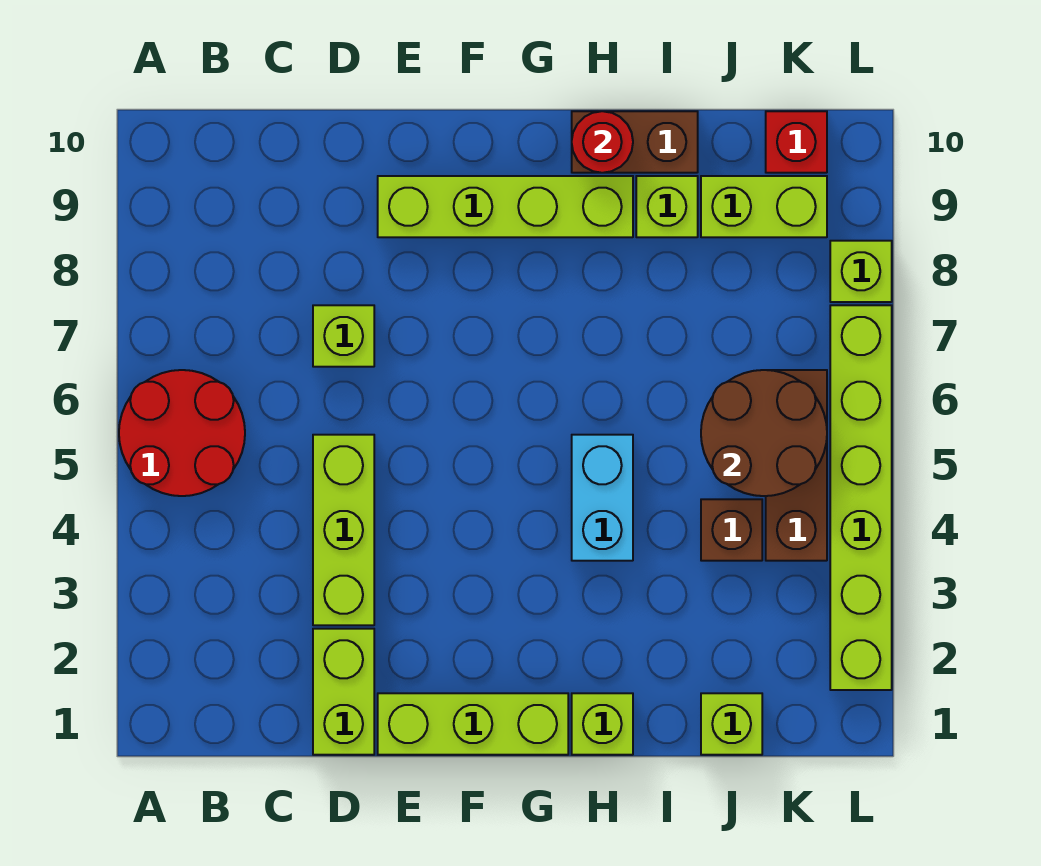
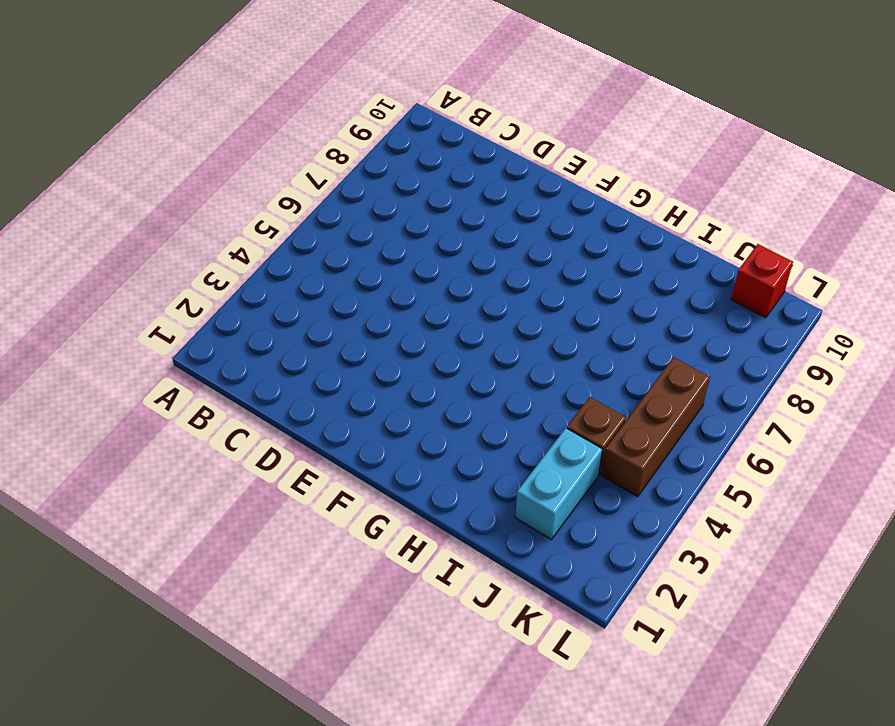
cyan 1x2 brick [515,428,602,539] -> cyan 1x2 brick moved to [572,435,633,561]
none -> red 2x2 round brick [119,370,245,496]
none -> lime 1x2 brick [313,629,374,755]
none -> lime 1x3 brick [313,435,374,625]

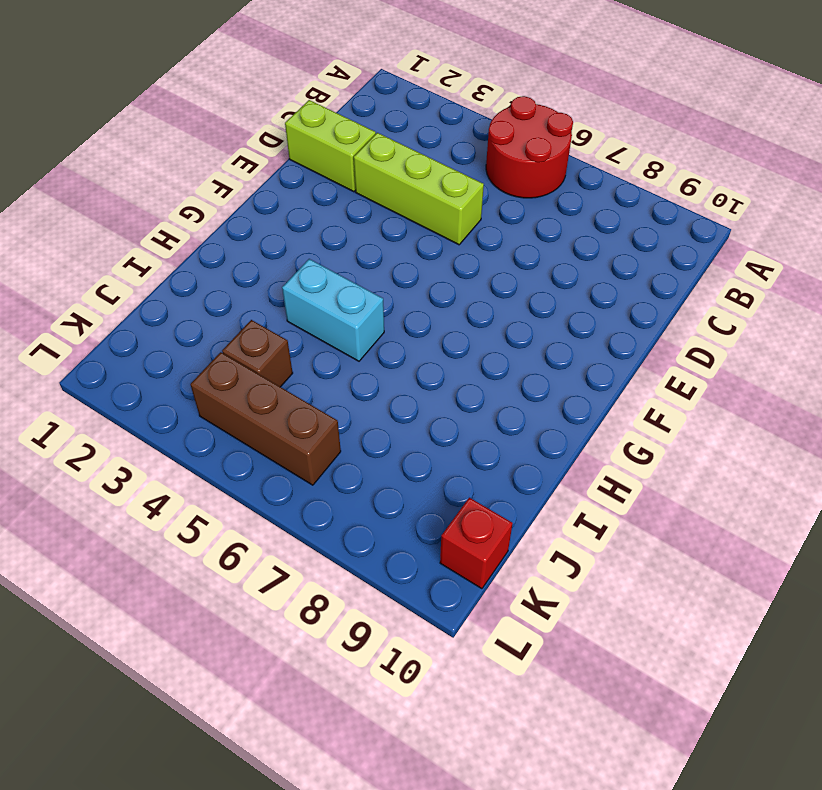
none -> lime 1x1 brick [313,305,374,367]
none -> lime 1x3 brick [378,693,568,755]
none -> lime 1x4 brick [378,176,633,237]

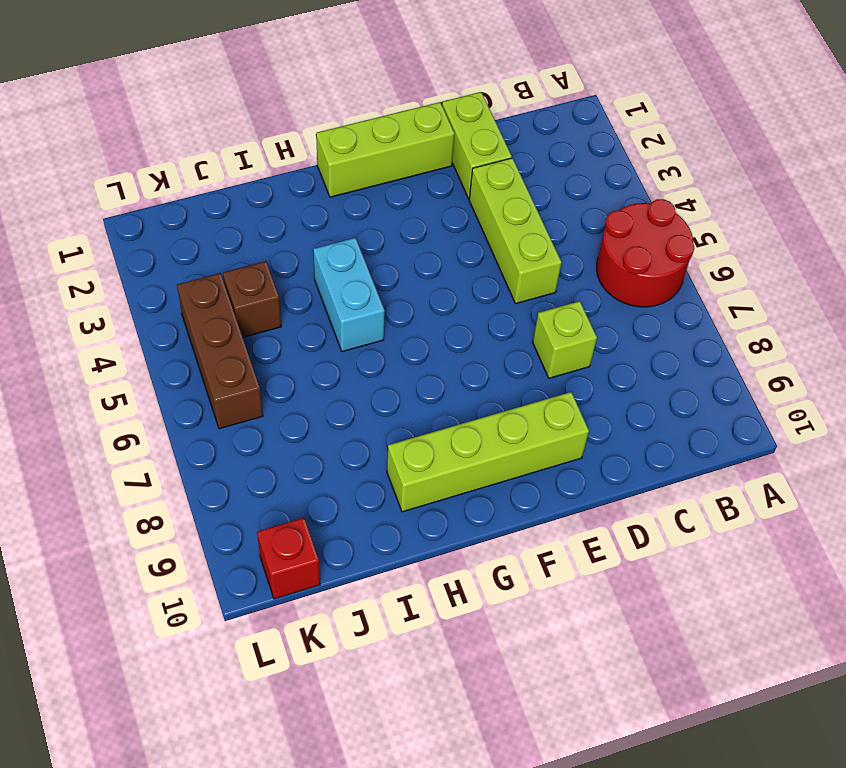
none -> lime 1x1 brick [572,693,633,755]
none -> brown 1x2 brick [572,111,698,173]
none -> lime 1x1 brick [636,176,698,237]

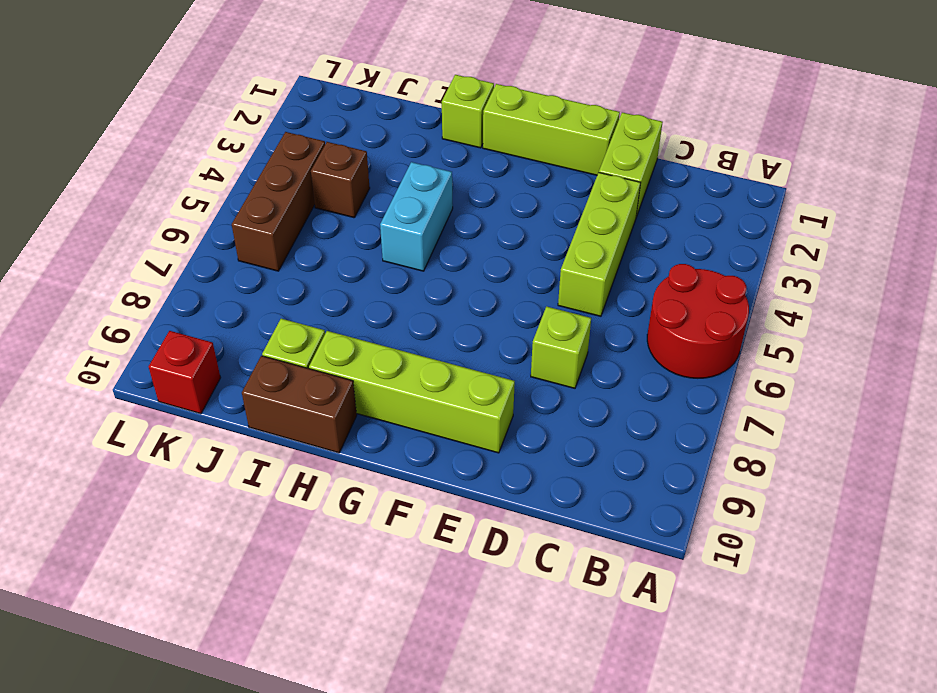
none -> lime 1x1 brick [701,693,762,755]
none -> lime 1x2 brick [701,176,827,237]
none -> lime 1x6 brick [830,305,892,690]

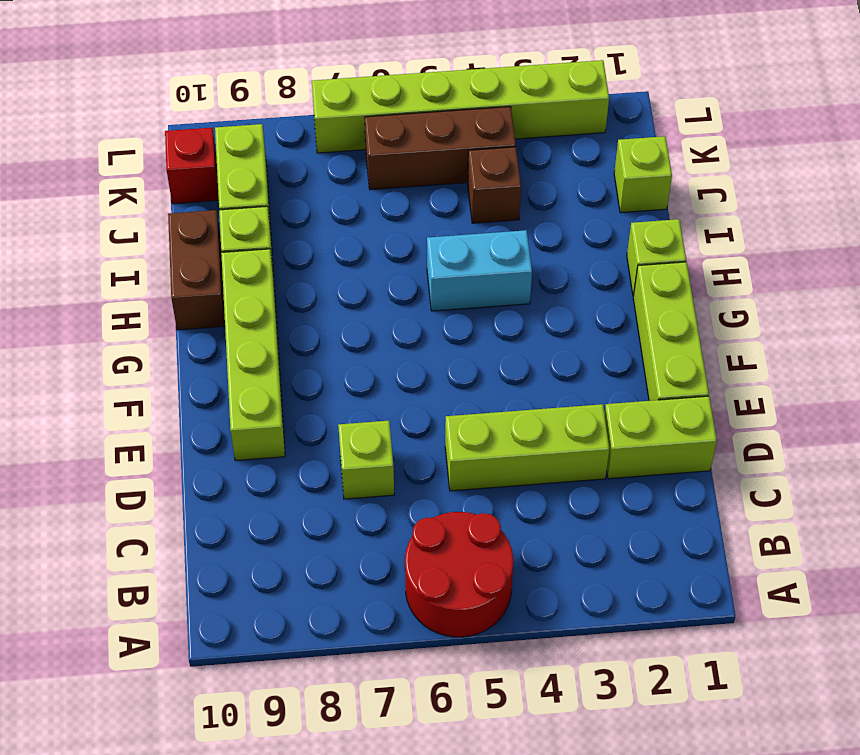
none -> lime 1x1 brick [830,241,892,302]
none -> red 1x1 round brick [572,111,633,173]
none -> brown 2x2 round brick [701,370,827,496]

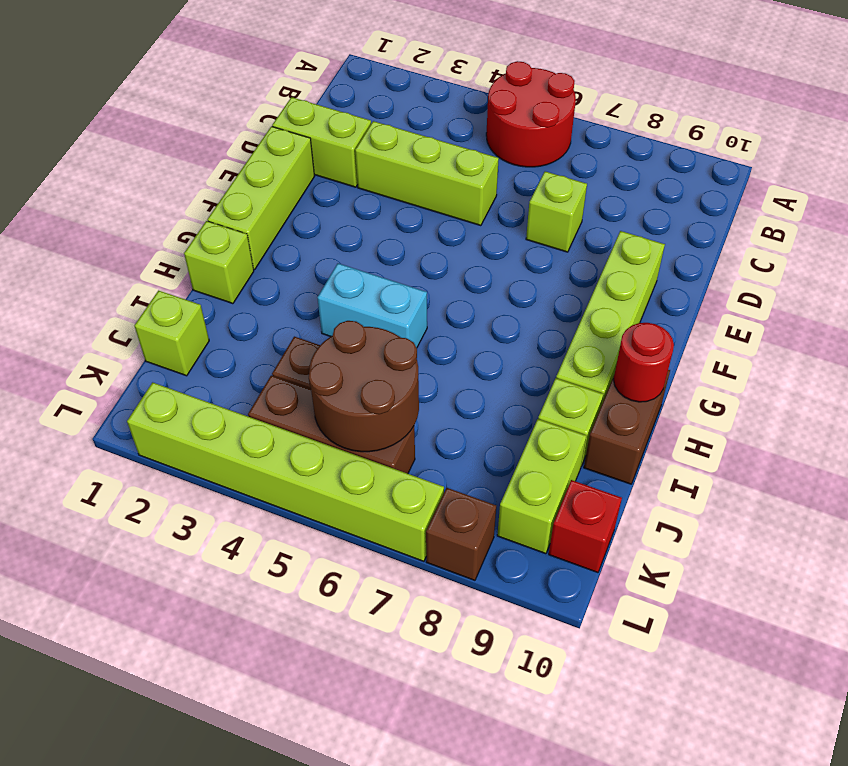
brown 1x1 brick [426,488,496,580] -> lime 1x1 brick [830,241,892,302]

